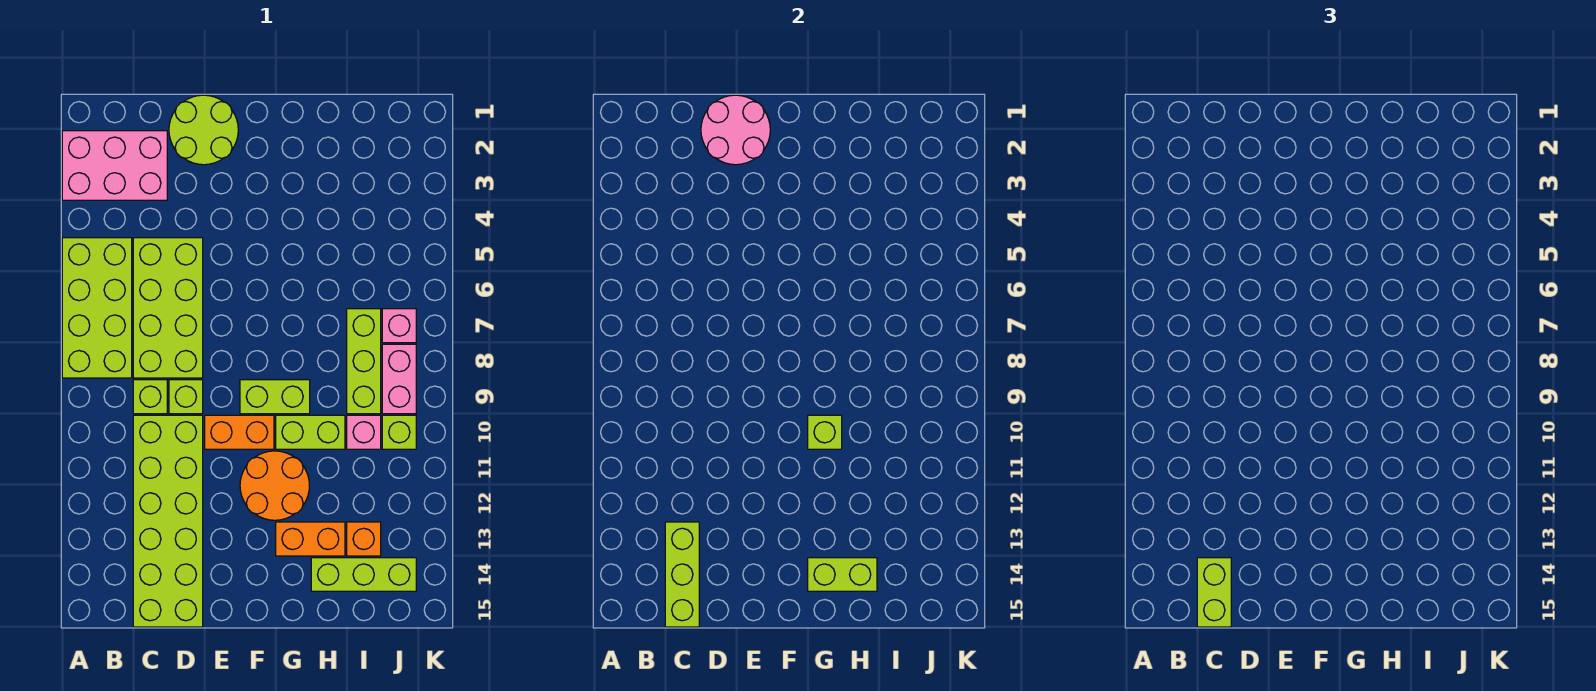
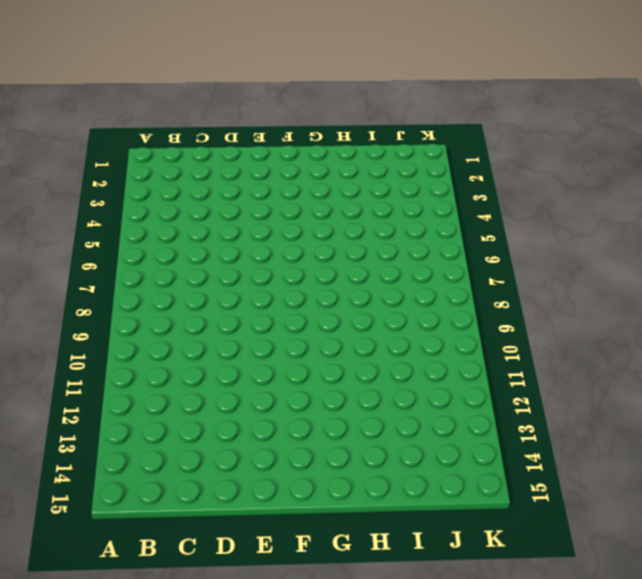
none -> pink 2x3 brick [62,131,167,200]
none -> lime 2x4 brick [62,238,132,378]
none -> lime 2x4 brick [133,238,203,378]

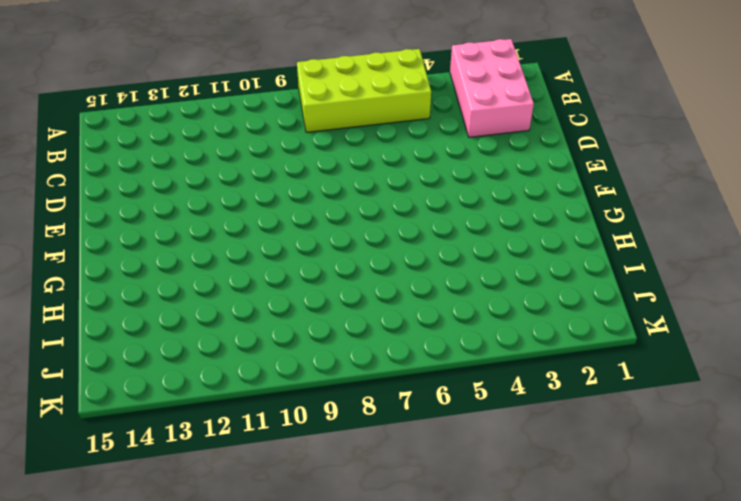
none -> lime 2x4 brick [133,238,203,378]
none -> lime 1x1 brick [133,380,167,414]
none -> lime 2x6 brick [133,415,203,627]

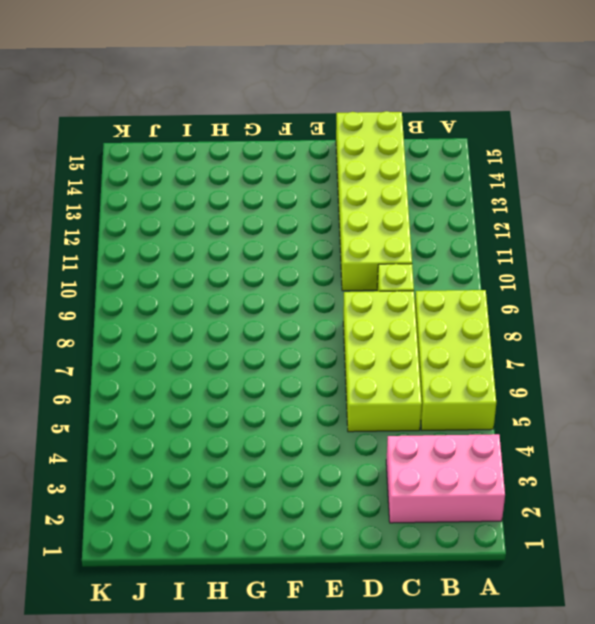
none -> lime 2x2 round brick [169,95,238,165]
none -> lime 1x1 brick [169,380,203,414]
none -> orange 1x2 brick [205,415,274,449]

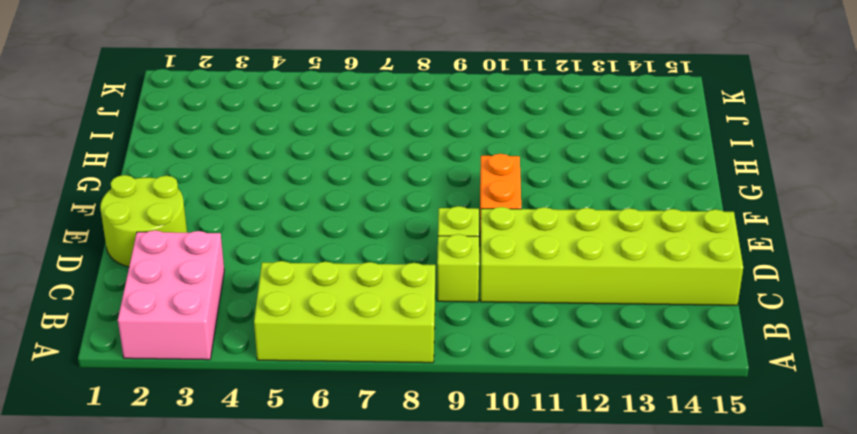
none -> lime 2x4 brick [133,238,203,378]
none -> lime 1x2 brick [240,380,310,414]
none -> orange 2x2 round brick [240,451,309,520]

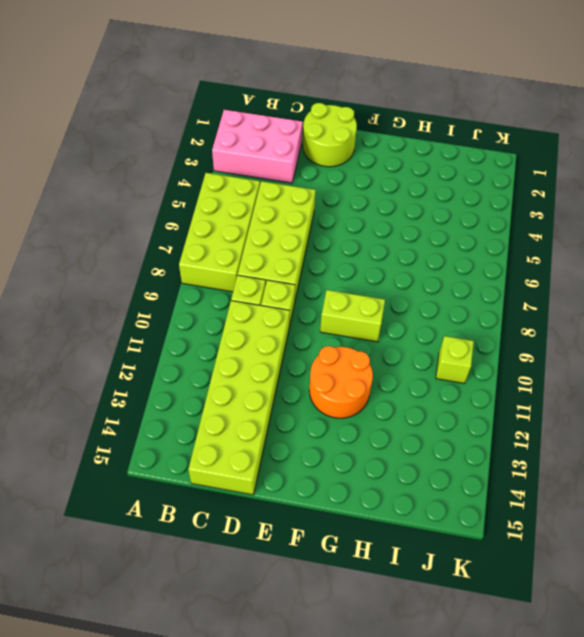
none -> orange 1x2 brick [205,415,274,449]
none -> lime 1x2 brick [276,415,345,449]
none -> orange 1x2 brick [276,522,345,556]

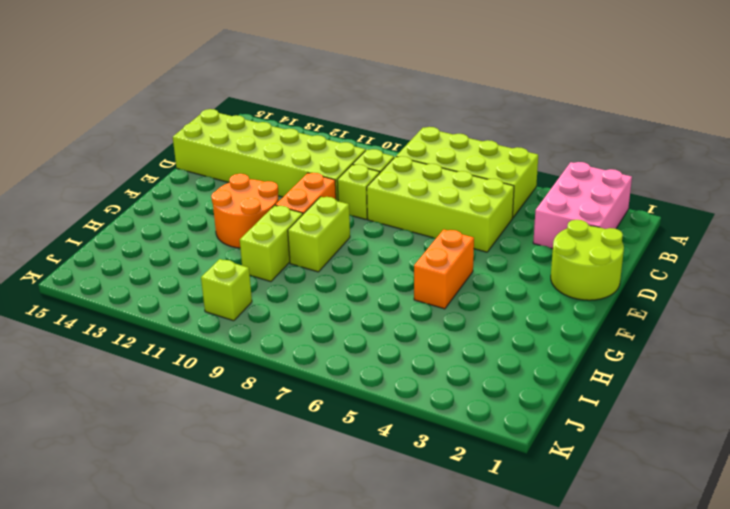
orange 1x2 brick [414,229,474,309] -> orange 1x2 brick moved to [276,522,345,556]
none -> lime 1x3 brick [311,558,416,591]
none -> lime 1x3 brick [347,309,381,414]
none -> pink 1x1 brick [347,415,381,449]

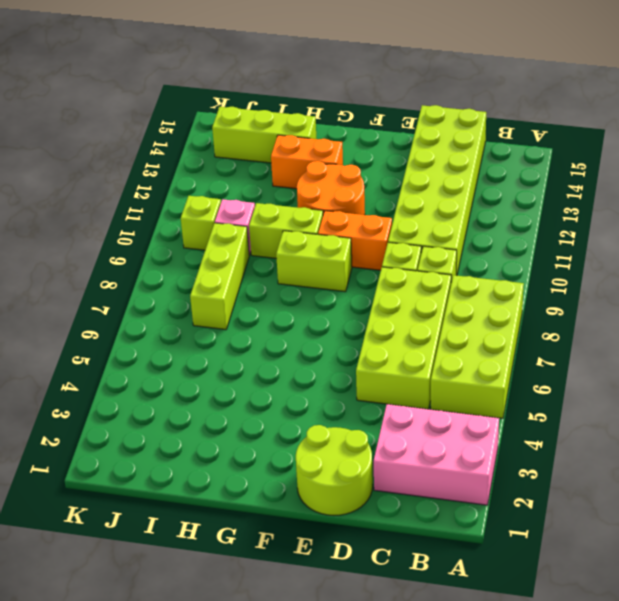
none -> orange 1x1 brick [347,522,381,556]
none -> pink 1x1 brick [382,309,416,343]
none -> pink 1x2 brick [382,344,416,414]

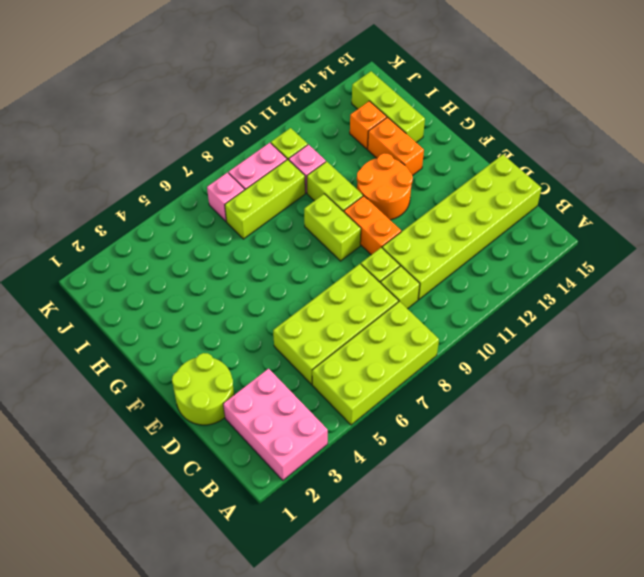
none -> lime 1x3 brick [665,522,699,627]
none -> pink 2x2 round brick [701,95,770,165]
none -> lime 1x1 brick [808,415,842,449]

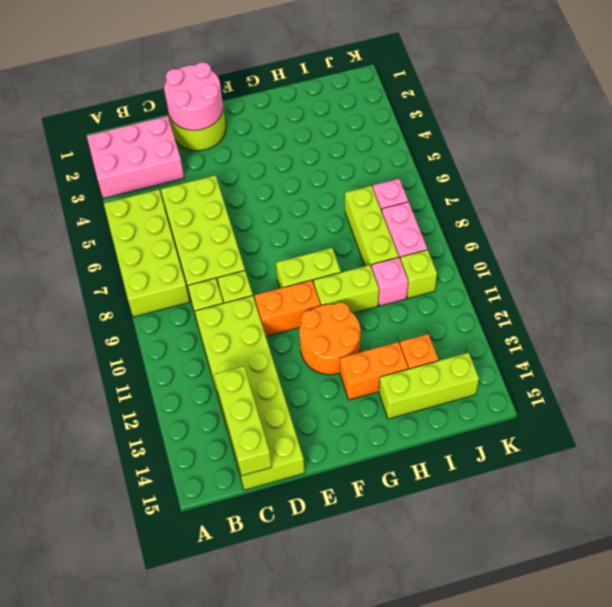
none -> lime 1x1 brick [808,415,842,449]
none -> lime 1x2 brick [808,558,877,591]
none -> lime 1x2 brick [1197,558,1231,627]

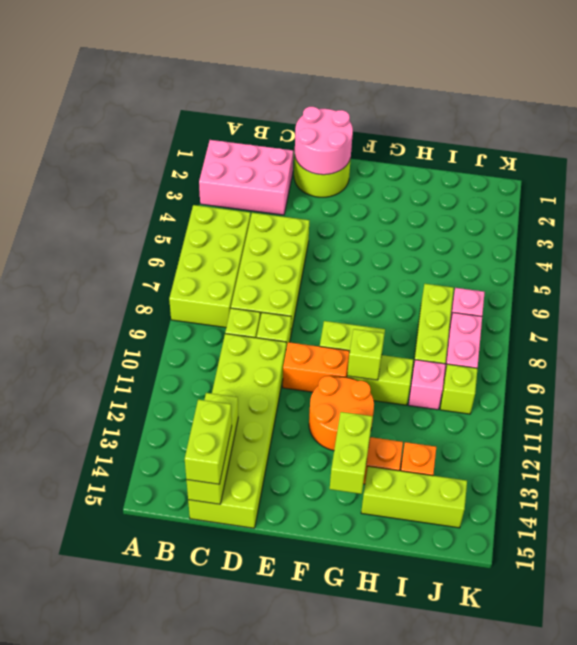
lime 1x2 brick [330,412,373,494] -> lime 1x2 brick turned to [808,558,877,591]

